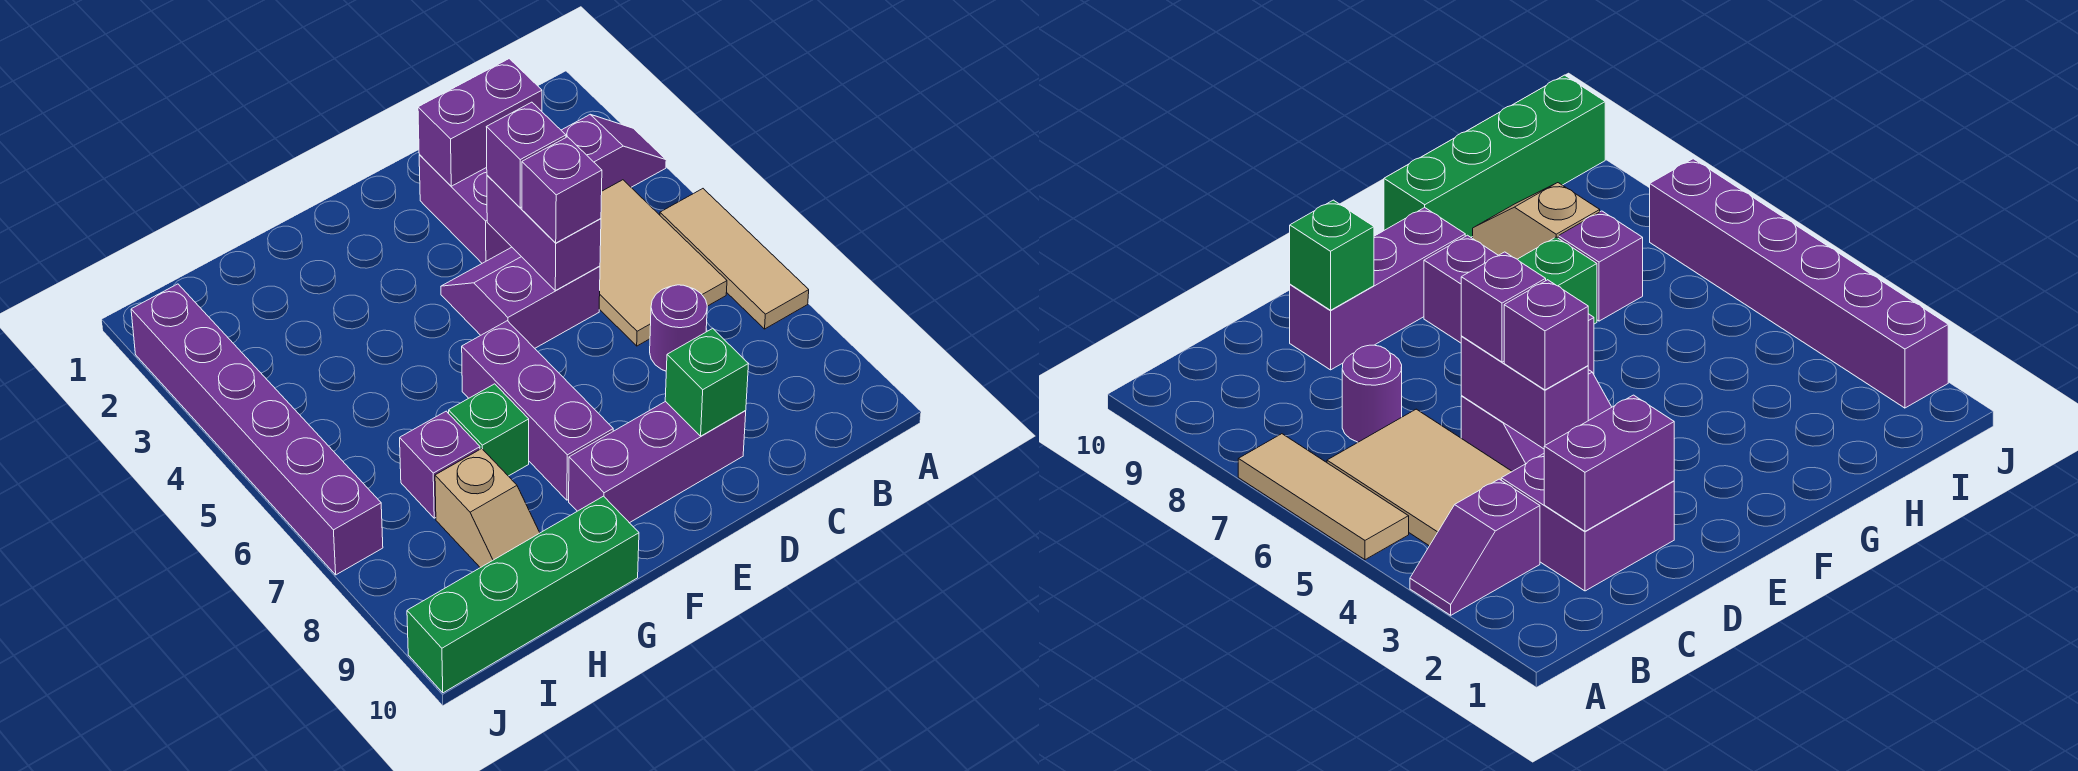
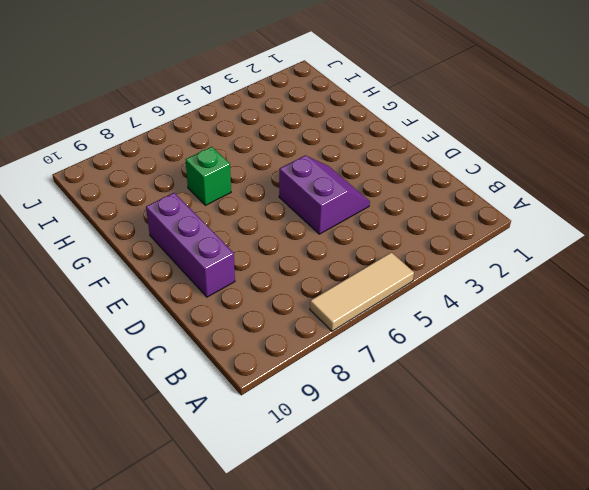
none -> purple 1x2 slope [561,115,666,191]
none -> tan 2x3 tile [599,180,727,346]
none -> purple 2x2 brick [419,155,511,263]

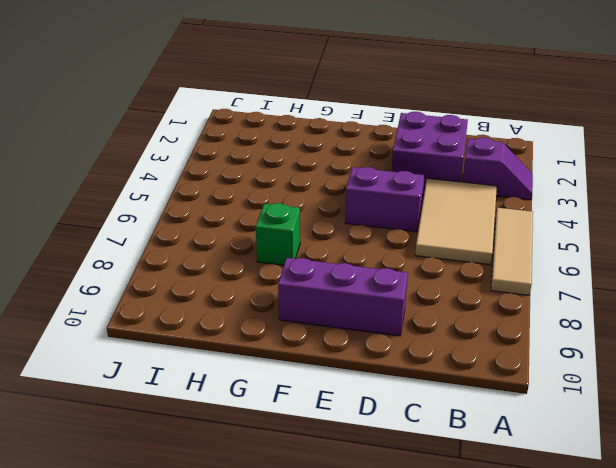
none -> purple 1x1 round brick [650,285,707,371]
none -> purple 1x3 brick [462,321,613,500]
none -> green 1x4 brick [407,496,639,693]

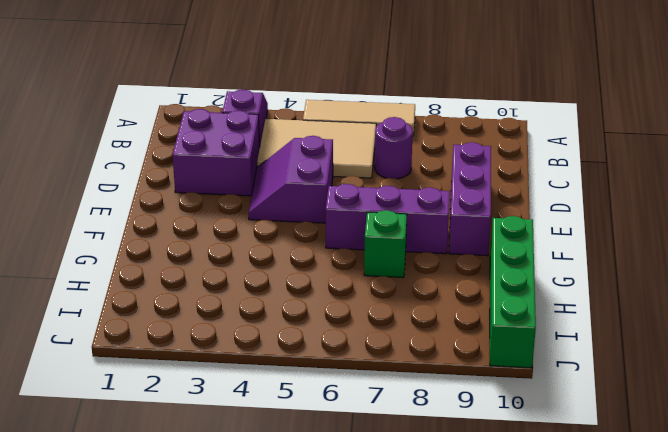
none -> purple 1x1 brick [400,411,480,518]
none -> tan 1x2 slope [435,449,540,568]
none -> purple 1x6 brick [131,284,383,575]

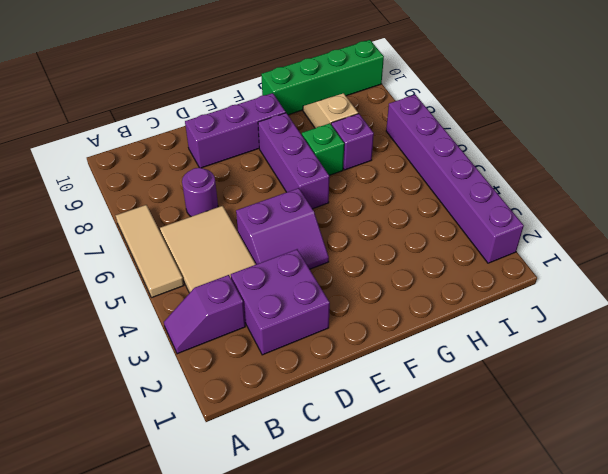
none -> purple 1x2 brick [418,59,542,186]
none -> purple 1x2 brick [487,175,601,291]
none -> green 1x1 brick [665,328,749,436]

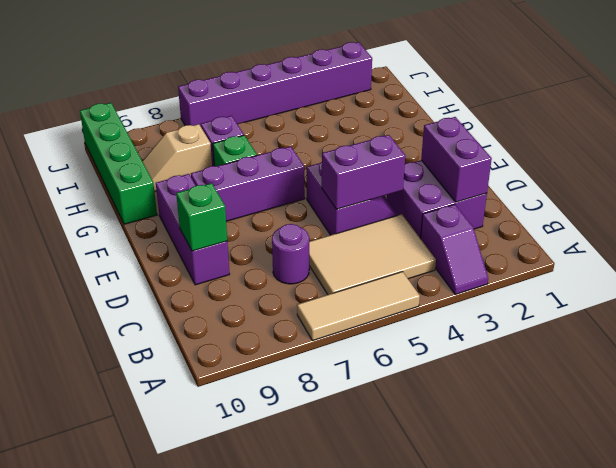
none -> purple 1x1 brick [487,102,566,208]
none -> purple 1x1 brick [522,137,602,243]

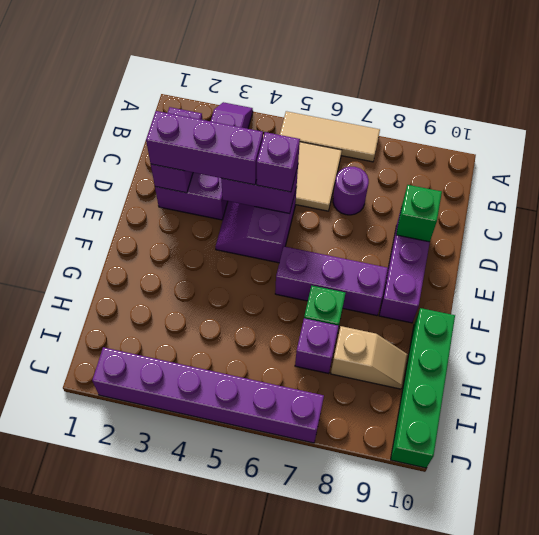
purple 1x3 brick [146,111,263,185] -> purple 1x1 brick [487,102,566,208]

